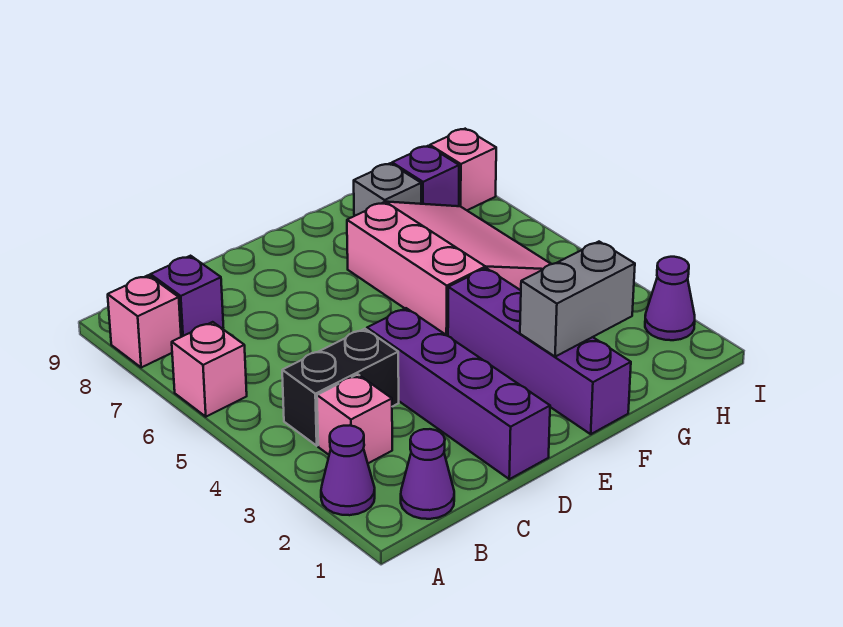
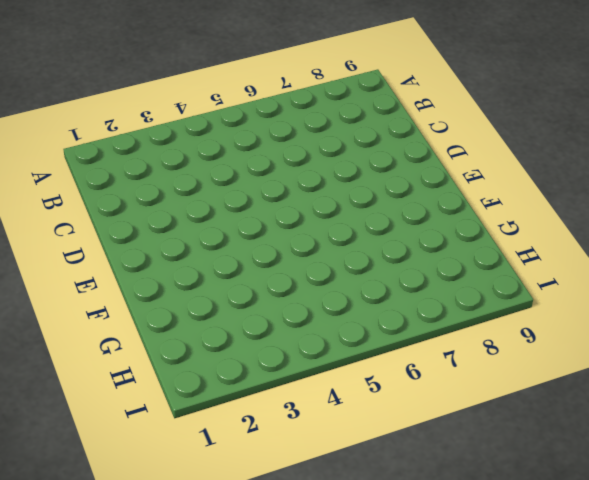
none -> purple 1x1 cone [321,425,375,515]
none -> pink 1x1 brick [172,322,247,417]
none -> pink 1x1 brick [108,275,181,368]

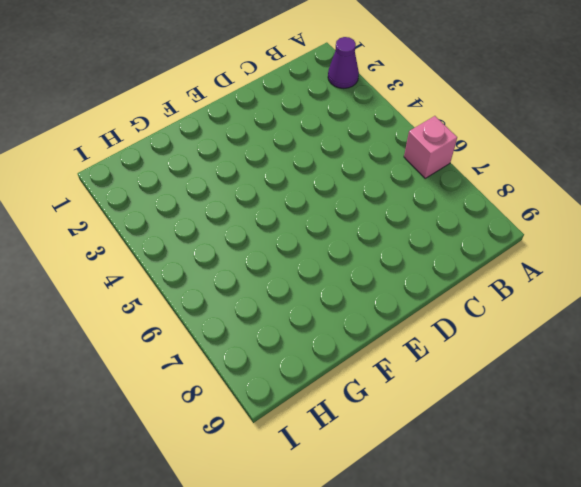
none -> pink 1x1 brick [108,275,181,368]
none -> purple 1x1 cone [401,429,454,519]
none -> pink 1x1 brick [317,374,392,463]

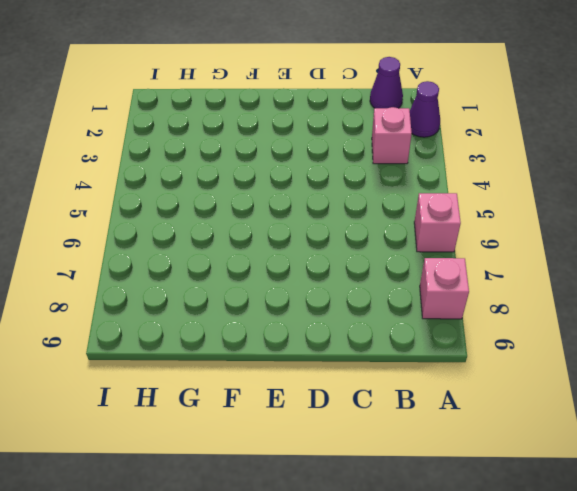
none -> black 1x2 brick [282,329,399,446]
none -> purple 1x1 brick [151,256,223,337]
none -> purple 1x4 brick [367,308,550,479]

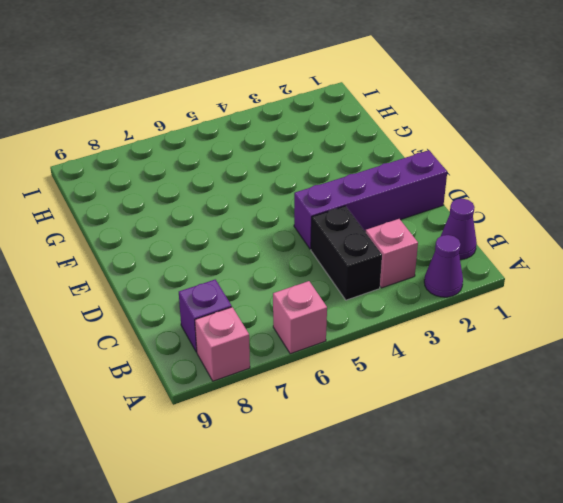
none -> purple 1x4 brick [448,268,631,434]
none -> pink 3x3 slope [347,202,551,336]
none -> grey 1x1 brick [354,163,421,216]

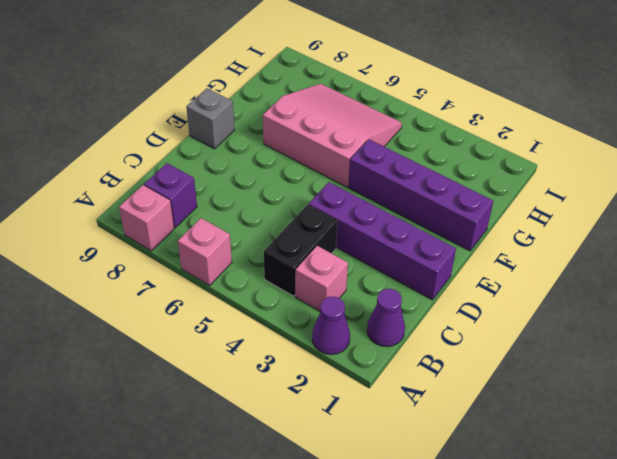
grey 1x1 brick [186,88,234,149] -> grey 1x1 brick moved to [354,163,421,216]
none -> purple 1x1 brick [392,146,459,206]
none -> purple 1x1 cone [645,257,695,340]
none -> pink 1x1 brick [430,129,496,210]

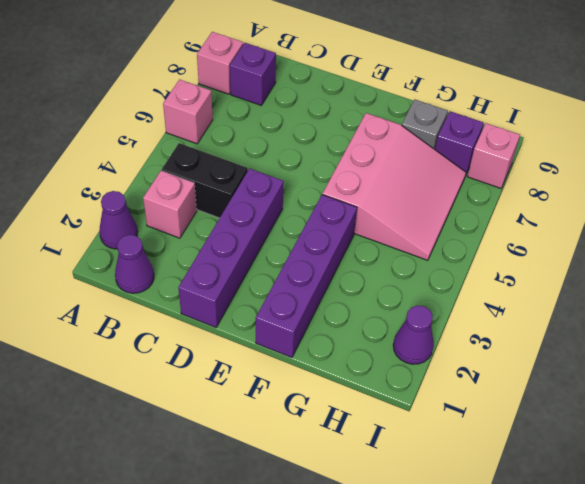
none -> grey 1x2 brick [520,242,635,357]

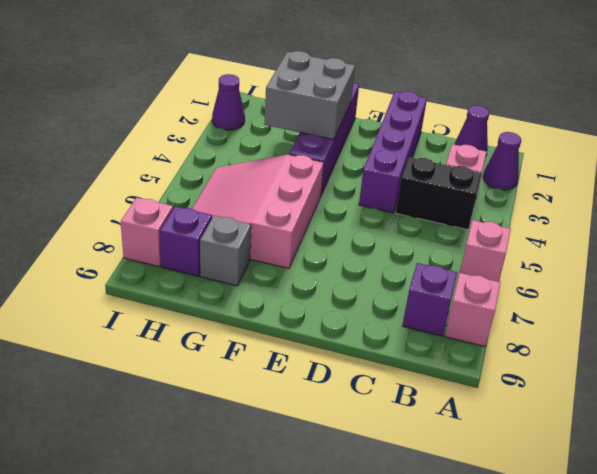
grey 2x2 brick [264,51,355,140] -> grey 1x2 brick [520,242,635,357]

